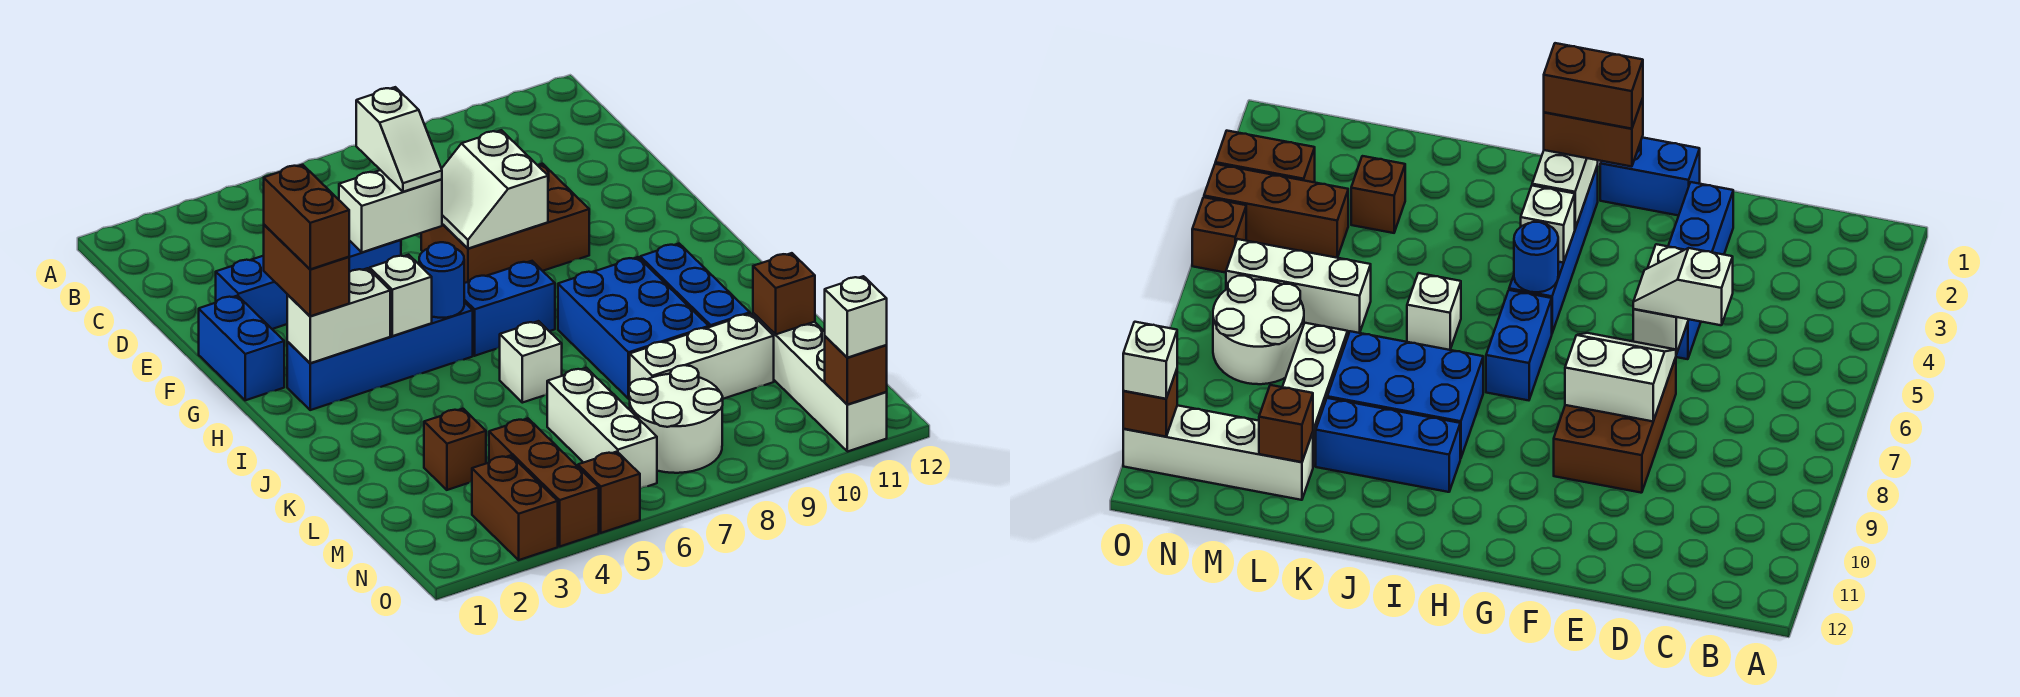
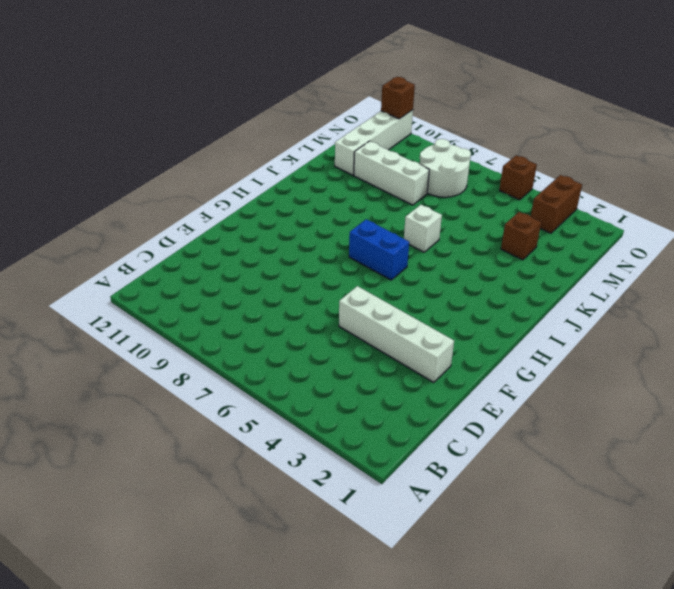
white 1x4 brick [339,286,454,382] -> blue 1x4 brick [216,240,401,329]
none -> brown 2x3 brick [421,164,589,283]
none -> blue 1x2 brick [199,296,284,400]
none -> blue 1x4 brick [287,302,473,410]

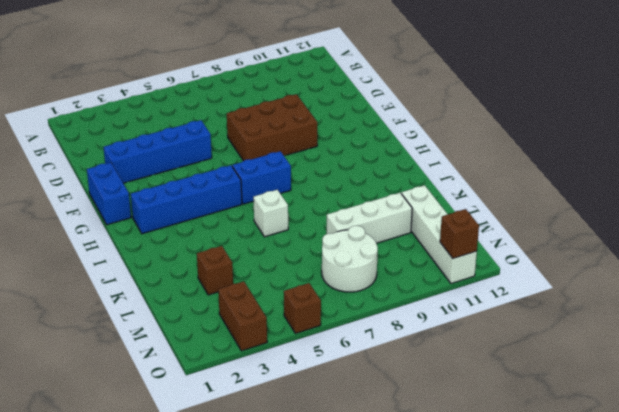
none -> blue 2x3 brick [558,257,709,399]
none -> blue 1x3 brick [640,244,750,327]
none -> white 1x3 brick [547,368,657,489]

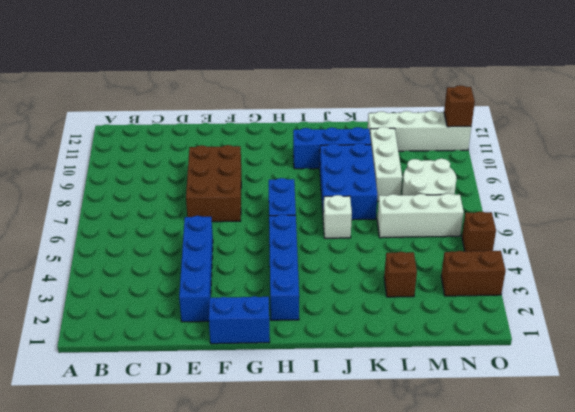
blue 2x3 brick [320,143,378,220] -> blue 2x3 brick turned to [558,257,709,399]
none -> brown 1x3 brick [489,419,599,546]
none -> white 1x2 brick [339,170,442,252]
none -> white 2x2 slope [442,130,548,249]

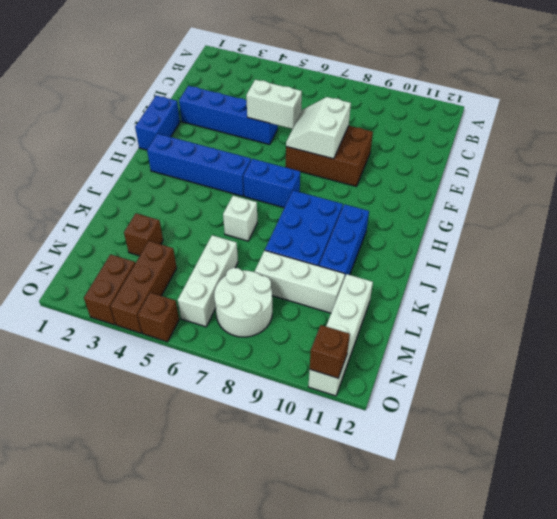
none -> white 1x2 brick [287,268,390,363]
none -> white 1x1 brick [370,255,432,336]
none -> blue 1x1 round brick [419,242,464,318]

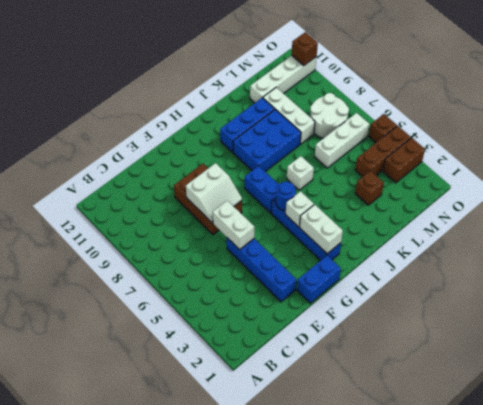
none -> brown 1x1 brick [753,253,815,334]
none -> white 1x2 slope [356,87,442,192]
none -> brown 1x2 brick [264,225,349,316]

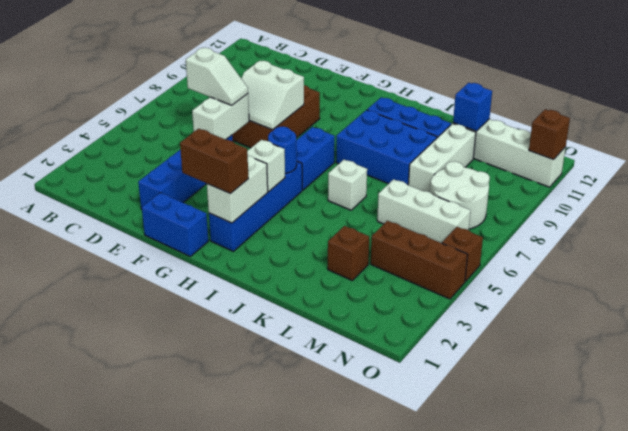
blue 1x1 brick [453,83,492,131] -> brown 1x1 brick [753,253,815,334]
none -> brown 1x2 brick [472,455,558,560]
none -> white 1x1 brick [825,276,887,358]
none -> brown 1x2 brick [264,165,349,269]

